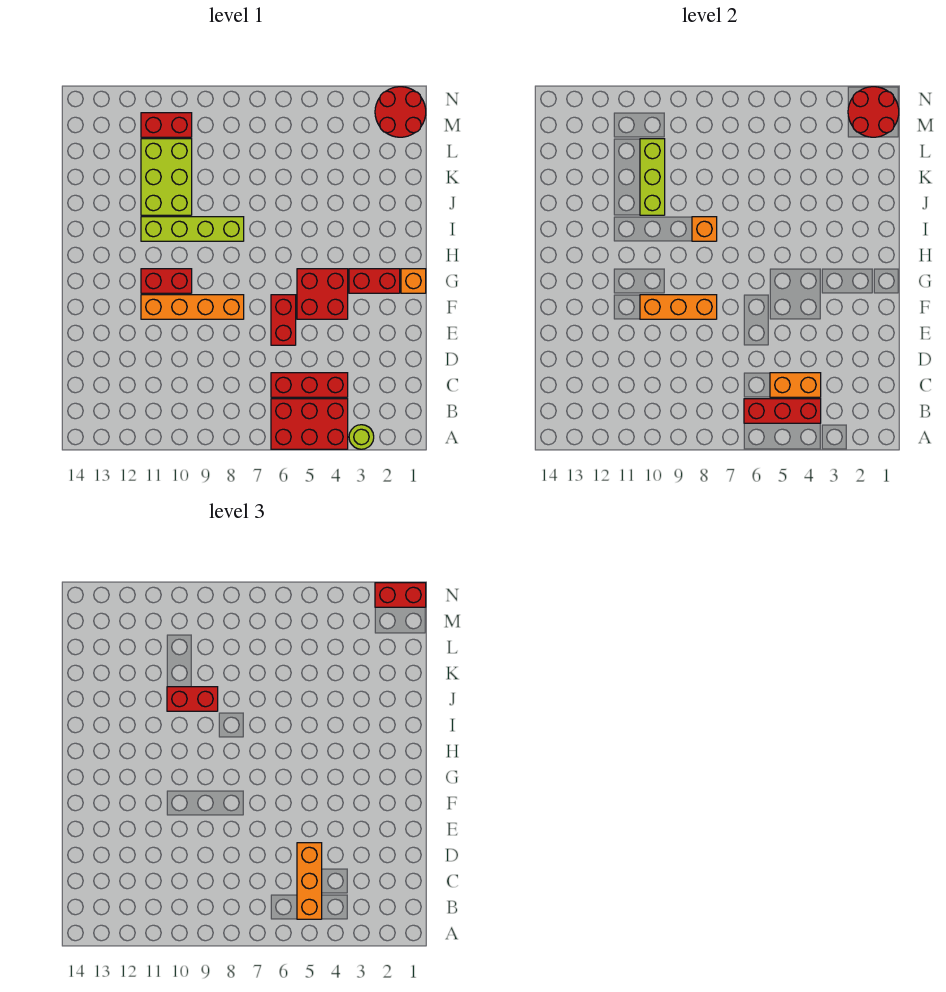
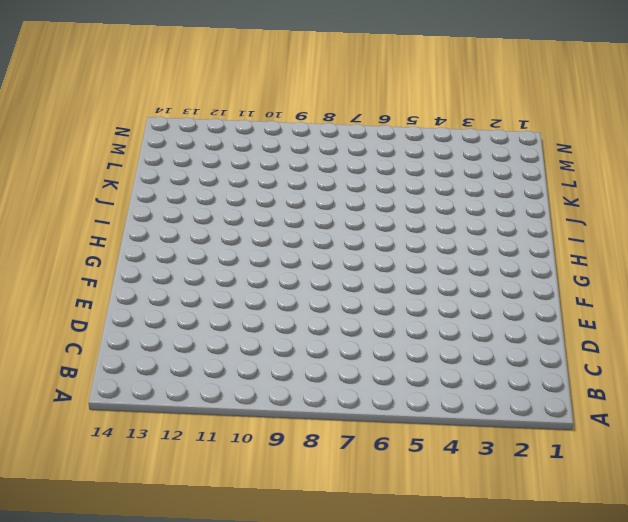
none -> lime 1x1 round brick [349,425,374,449]
none -> red 2x3 brick [271,399,348,449]
none -> red 1x3 brick [271,373,348,397]

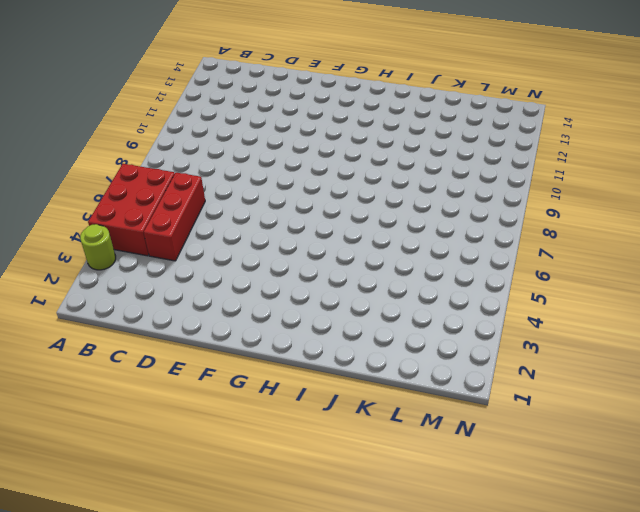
none -> red 1x2 brick [271,295,296,345]
none -> red 2x2 brick [297,269,348,319]
none -> orange 1x4 brick [141,295,244,319]

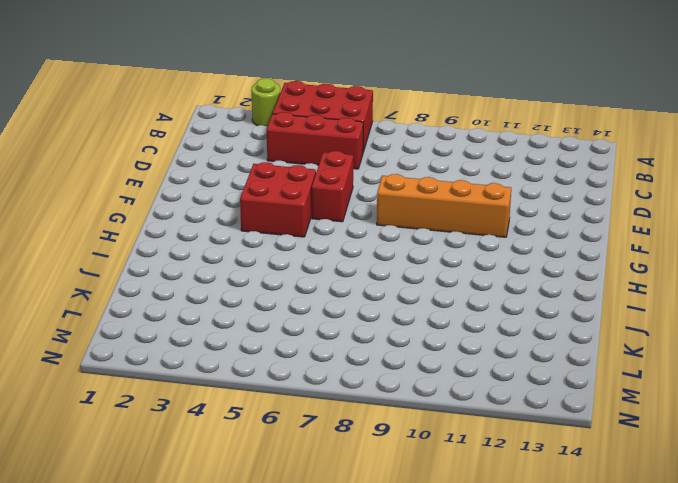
none -> orange 1x1 brick [401,269,426,293]
none -> red 1x2 brick [349,269,400,293]
none -> red 1x2 brick [141,269,192,293]

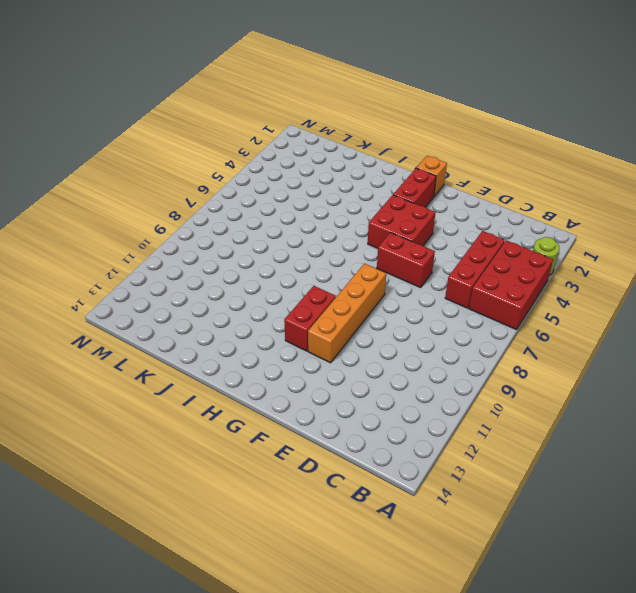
none -> lime 1x4 brick [141,217,244,241]
none -> lime 2x3 brick [141,139,192,215]
none -> red 2x2 round brick [375,87,426,137]

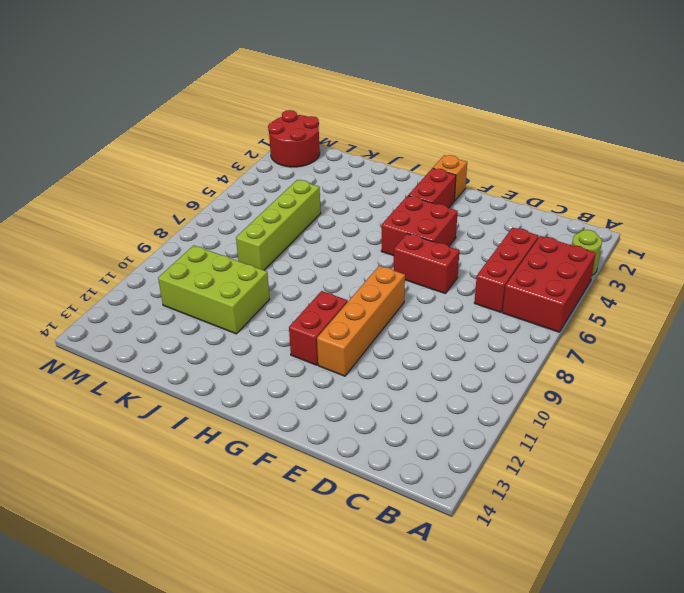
lime 1x4 brick [236,180,321,270] -> lime 1x4 brick moved to [141,217,244,241]
none -> red 1x2 brick [141,113,192,137]
none -> red 1x3 brick [744,399,821,423]
none -> orange 1x2 brick [770,373,821,397]

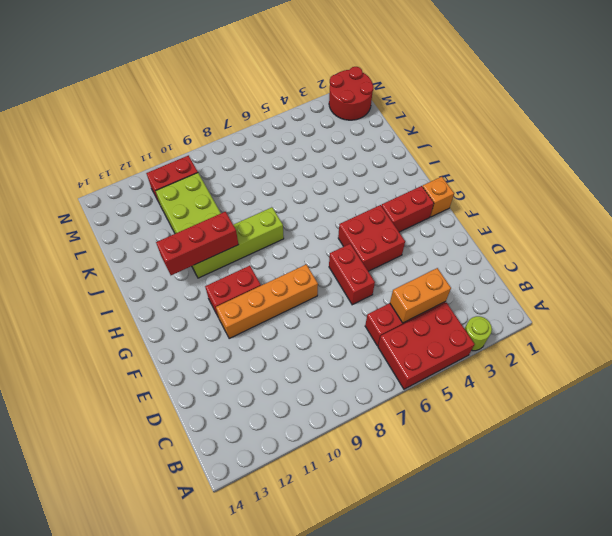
red 1x3 brick [156,212,239,275] -> red 1x3 brick moved to [744,399,821,423]
none -> orange 1x3 brick [640,295,717,319]
none -> orange 1x1 brick [692,217,717,241]
none -> lime 1x3 brick [640,139,665,215]

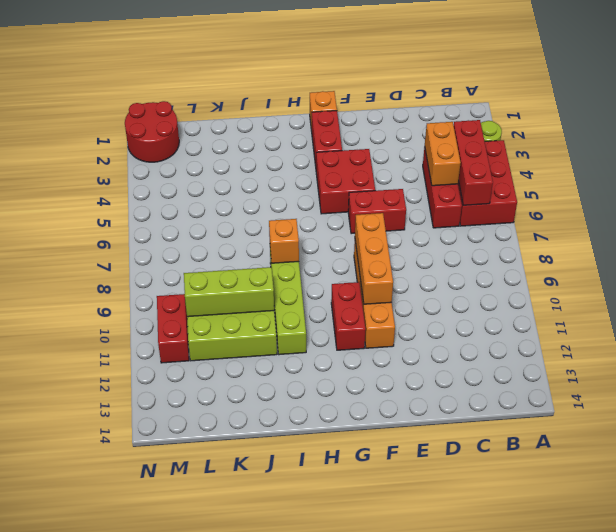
none -> red 2x2 round brick [848,87,899,137]
none -> orange 1x3 brick [297,843,322,919]
none -> red 1x2 brick [167,687,218,711]

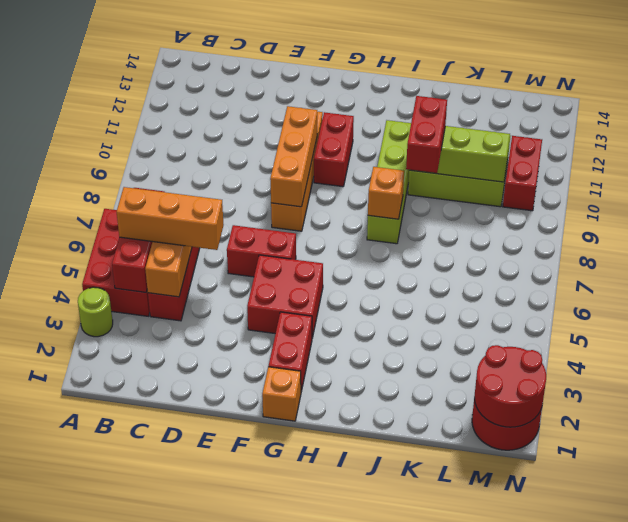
none -> red 1x2 brick [375,583,426,607]

